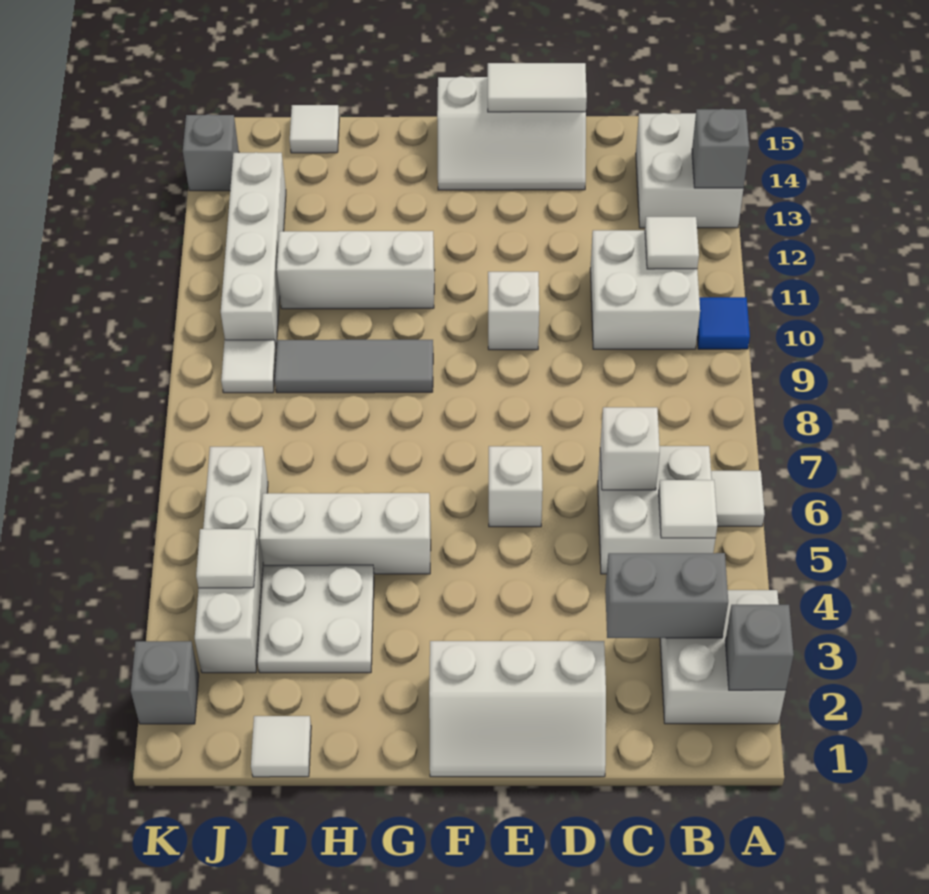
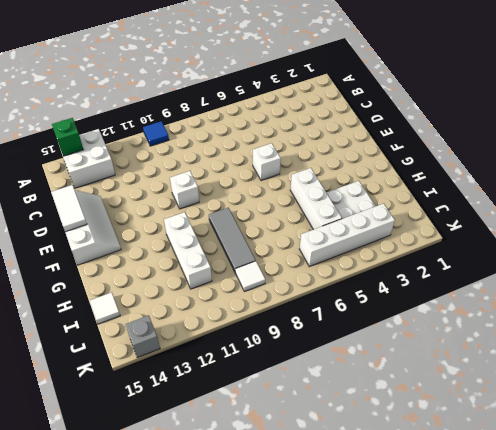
green 1x1 brick [52,118,84,156] -> none
none -> white 2x2 brick [660,590,786,724]
none -> white 1x1 tile [711,471,765,526]
none -> white 2x2 brick [598,446,716,574]

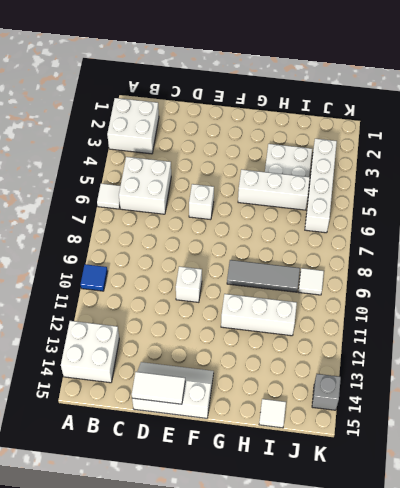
none -> white 2x2 brick [590,230,700,349]
none -> white 2x3 slope [429,641,606,777]
none -> white 1x1 tile [251,716,311,777]

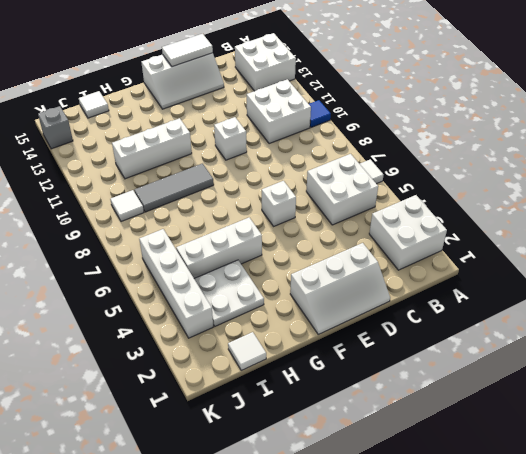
none -> white 1x4 brick [221,152,286,348]
none -> grey 1x1 brick [131,641,199,724]
none -> grey 1x1 brick [725,605,794,690]

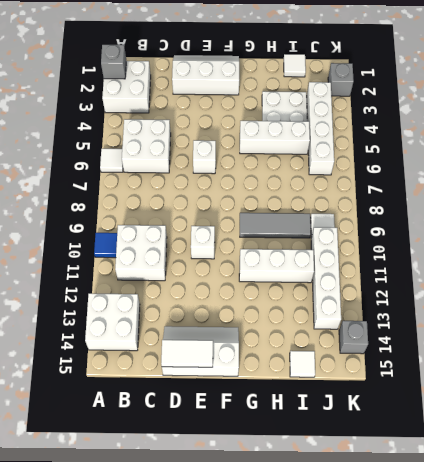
none -> grey 1x1 brick [692,109,749,188]
none -> grey 1x2 brick [605,553,728,638]
none -> white 1x1 tile [659,480,717,538]

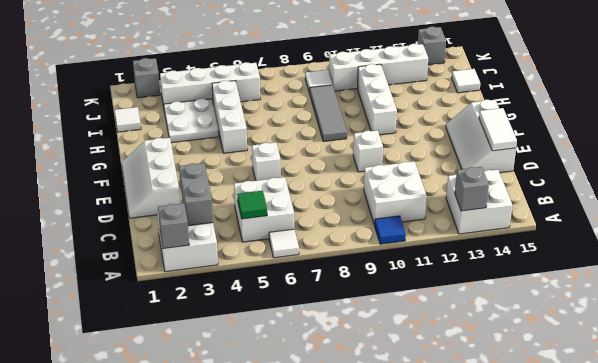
green 1x1 tile [237,191,267,219] -> white 1x1 tile [659,480,717,538]
none -> white 1x1 tile [645,217,699,269]
none -> white 1x1 brick [600,407,660,490]
none -> white 1x1 tile [196,529,257,588]

